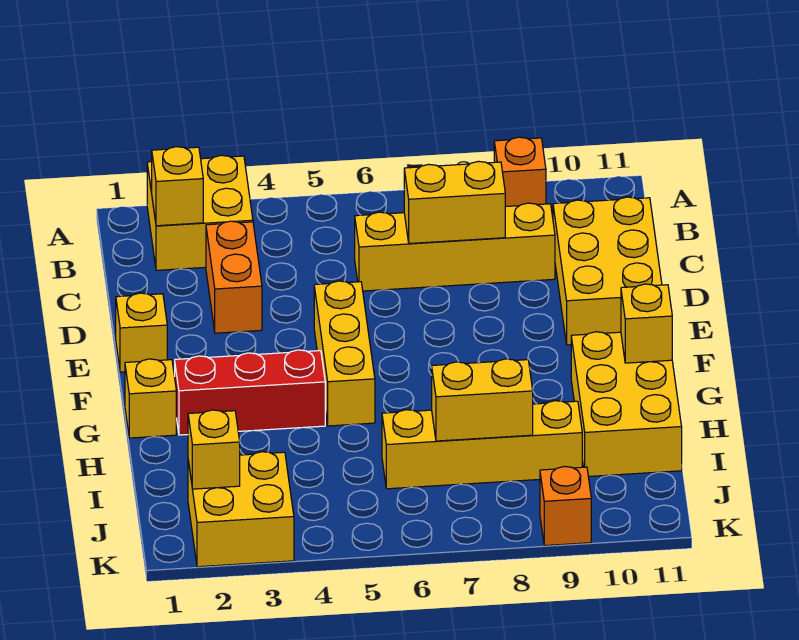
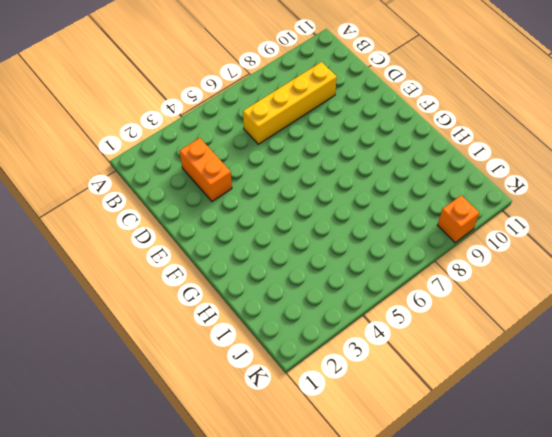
none -> yellow 2x2 brick [147,155,253,270]
none -> orange 1x1 brick [494,137,546,207]
none -> yellow 2x3 brick [553,197,662,345]

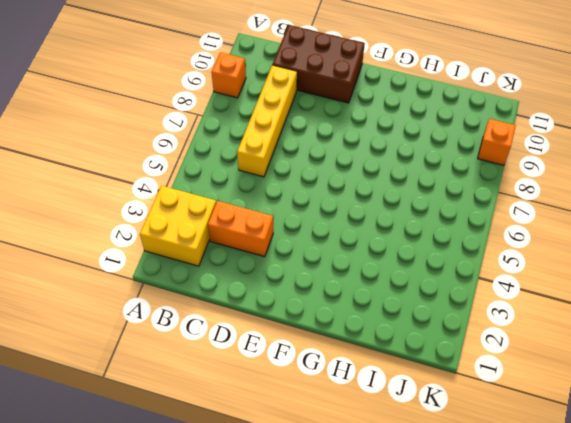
brown 2x3 brick [272,25,365,103] -> yellow 2x3 brick [553,197,662,345]
none -> yellow 1x1 brick [116,293,167,372]
none -> yellow 1x3 brick [314,281,375,426]
none -> yellow 1x1 brick [125,359,176,438]

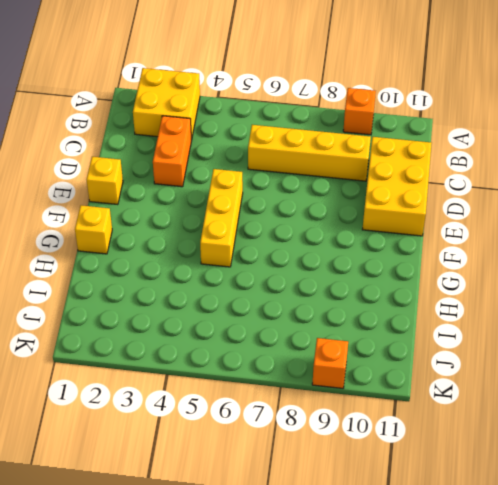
none -> red 1x3 brick [175,350,325,435]
none -> yellow 2x3 brick [571,332,682,477]
none -> yellow 1x4 brick [382,401,582,489]

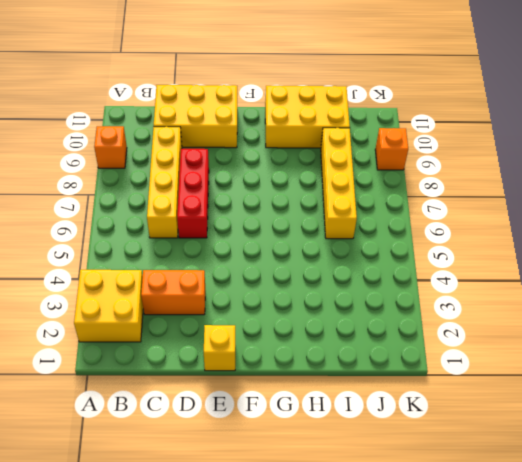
red 1x3 brick [177,149,209,238] -> red 1x3 brick moved to [175,350,325,435]
none -> yellow 1x3 brick [314,281,375,426]
none -> yellow 1x1 brick [125,359,176,438]
none -> yellow 2x2 brick [188,452,294,567]

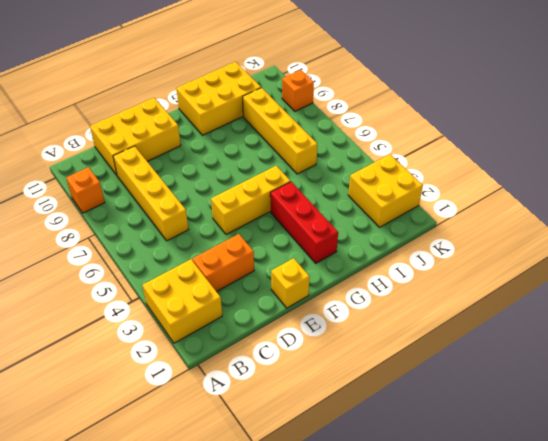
none -> yellow 1x1 brick [125,359,176,438]
none -> yellow 1x1 brick [152,147,203,226]
none -> yellow 1x2 brick [404,161,505,244]

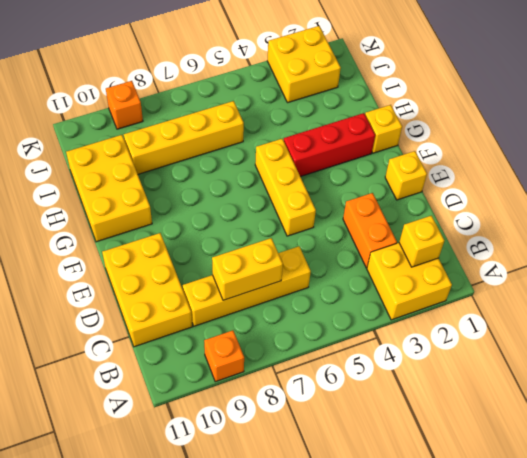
none -> yellow 1x1 brick [621,284,672,363]
none -> yellow 1x2 brick [432,359,533,441]
none -> yellow 1x1 brick [188,410,240,489]

